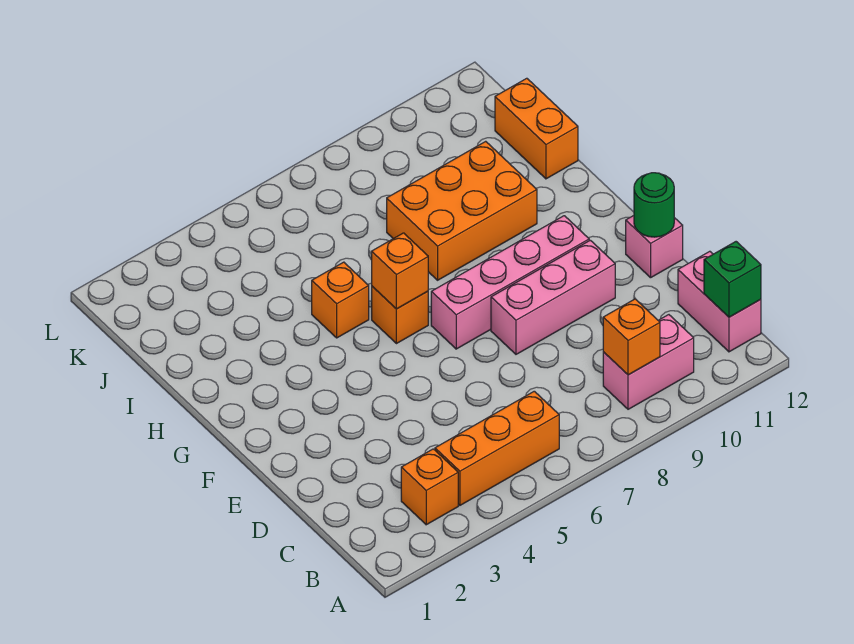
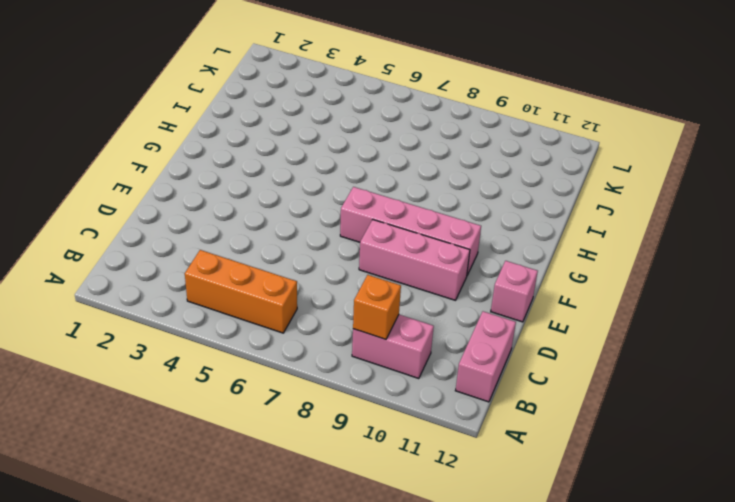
none -> orange 1x1 brick [401,449,458,525]
none -> orange 1x1 brick [372,286,428,344]
none -> orange 1x1 brick [312,262,369,338]

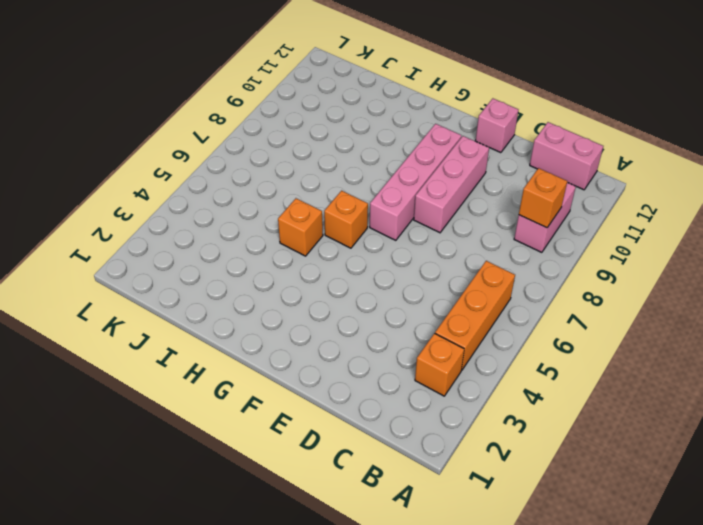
none -> orange 2x3 brick [387,141,537,280]
none -> orange 1x2 brick [495,78,578,179]
none -> green 1x1 brick [704,242,761,317]

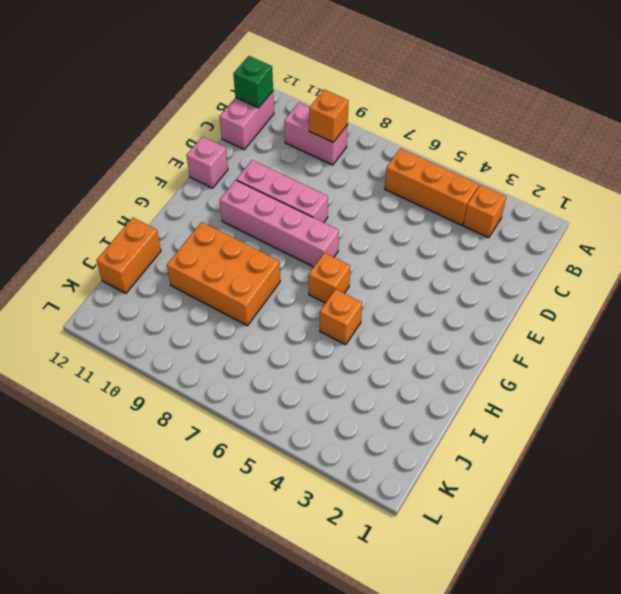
none -> green 1x1 round brick [634,173,674,237]
none -> orange 1x1 brick [372,233,428,309]

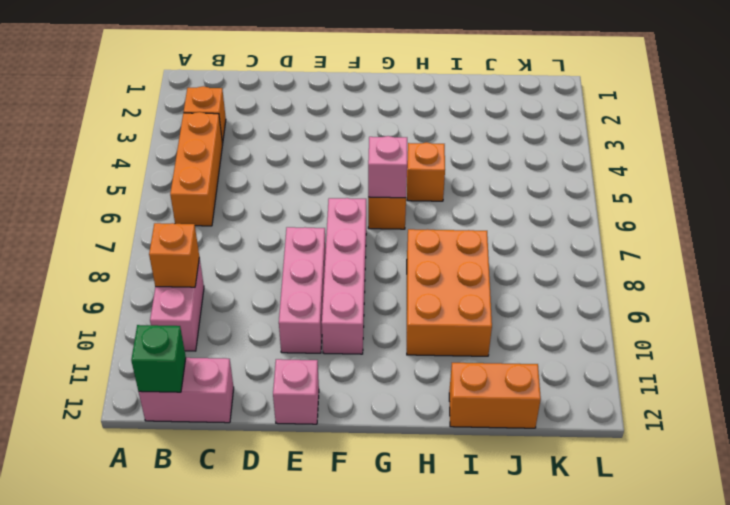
pink 1x1 brick [368,136,407,198] -> orange 1x1 brick [372,233,428,309]
none -> green 1x1 round brick [634,173,674,237]

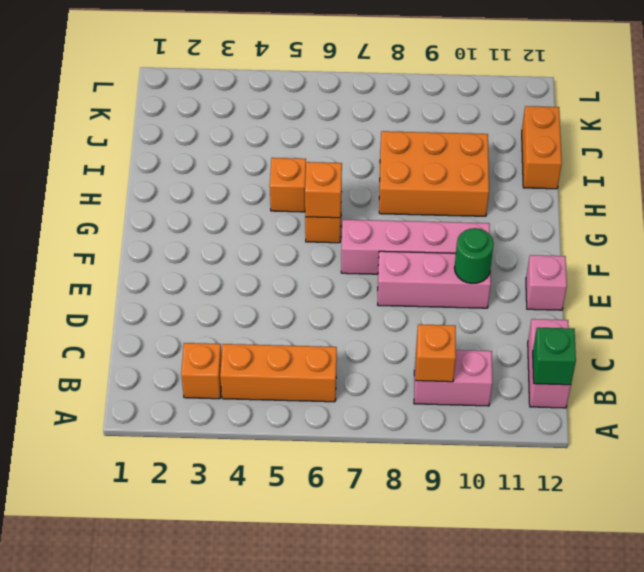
green 1x1 round brick [454,228,494,283] -> green 1x1 round brick moved to [634,173,674,237]

